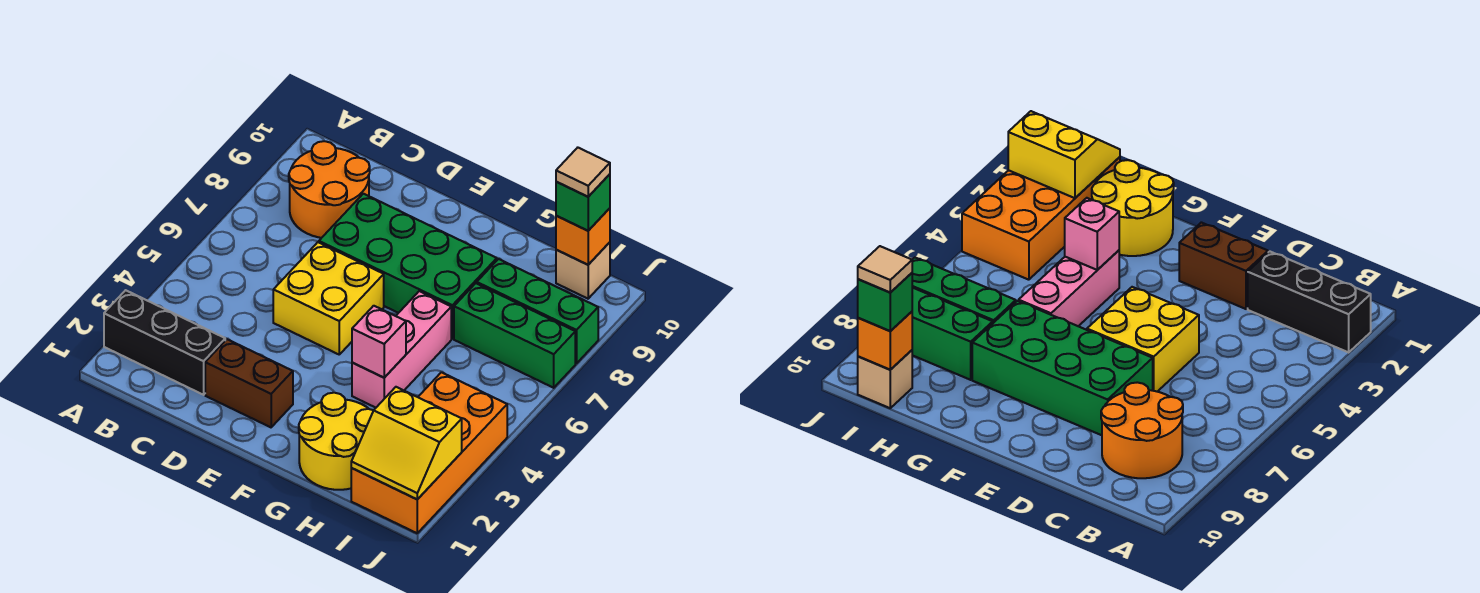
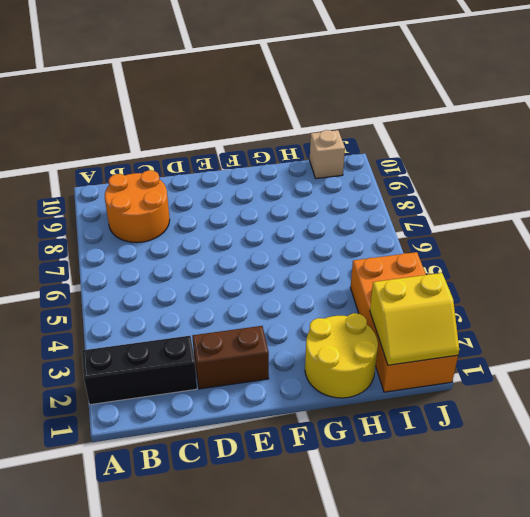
none -> yellow 2x2 brick [273,242,384,354]
none -> green 2x4 brick [319,194,497,339]
none -> pink 1x3 brick [352,291,451,408]

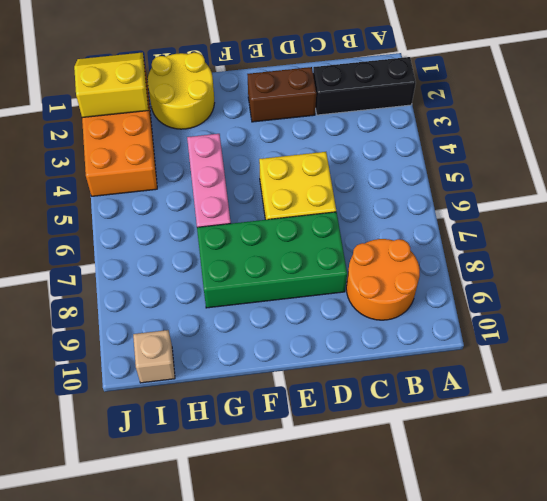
none -> green 1x3 brick [454,283,575,388]
none -> green 1x3 brick [477,259,598,364]
none -> pink 1x1 brick [352,306,406,378]

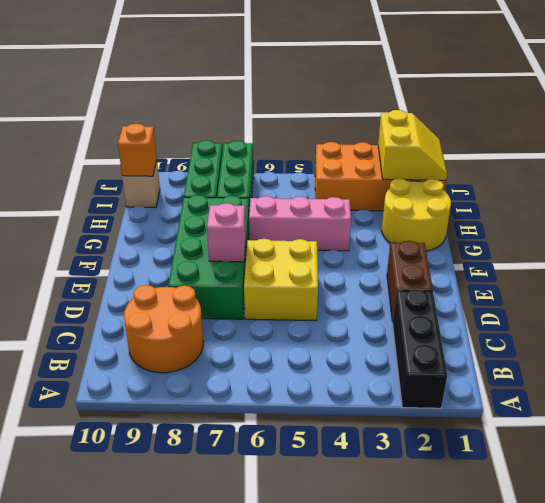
pink 1x1 brick [207,203,246,262] -> pink 1x1 brick moved to [352,306,406,378]
none -> green 1x1 brick [556,174,610,231]
none -> tan 1x1 tile [556,148,610,197]

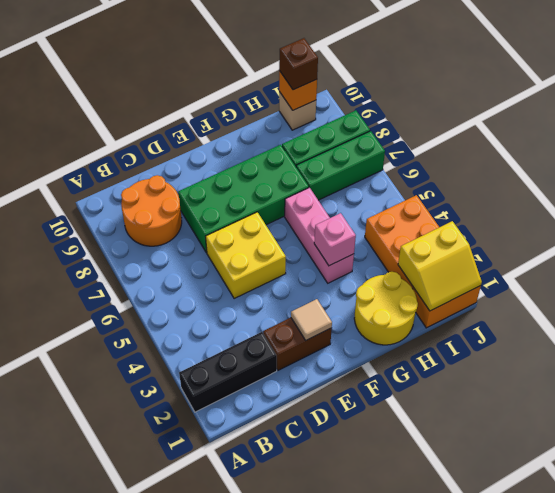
tan 1x1 tile [291,299,332,340] -> tan 1x1 tile moved to [556,148,610,197]
brown 1x1 brick [279,38,318,90] -> green 1x1 brick [556,174,610,231]

